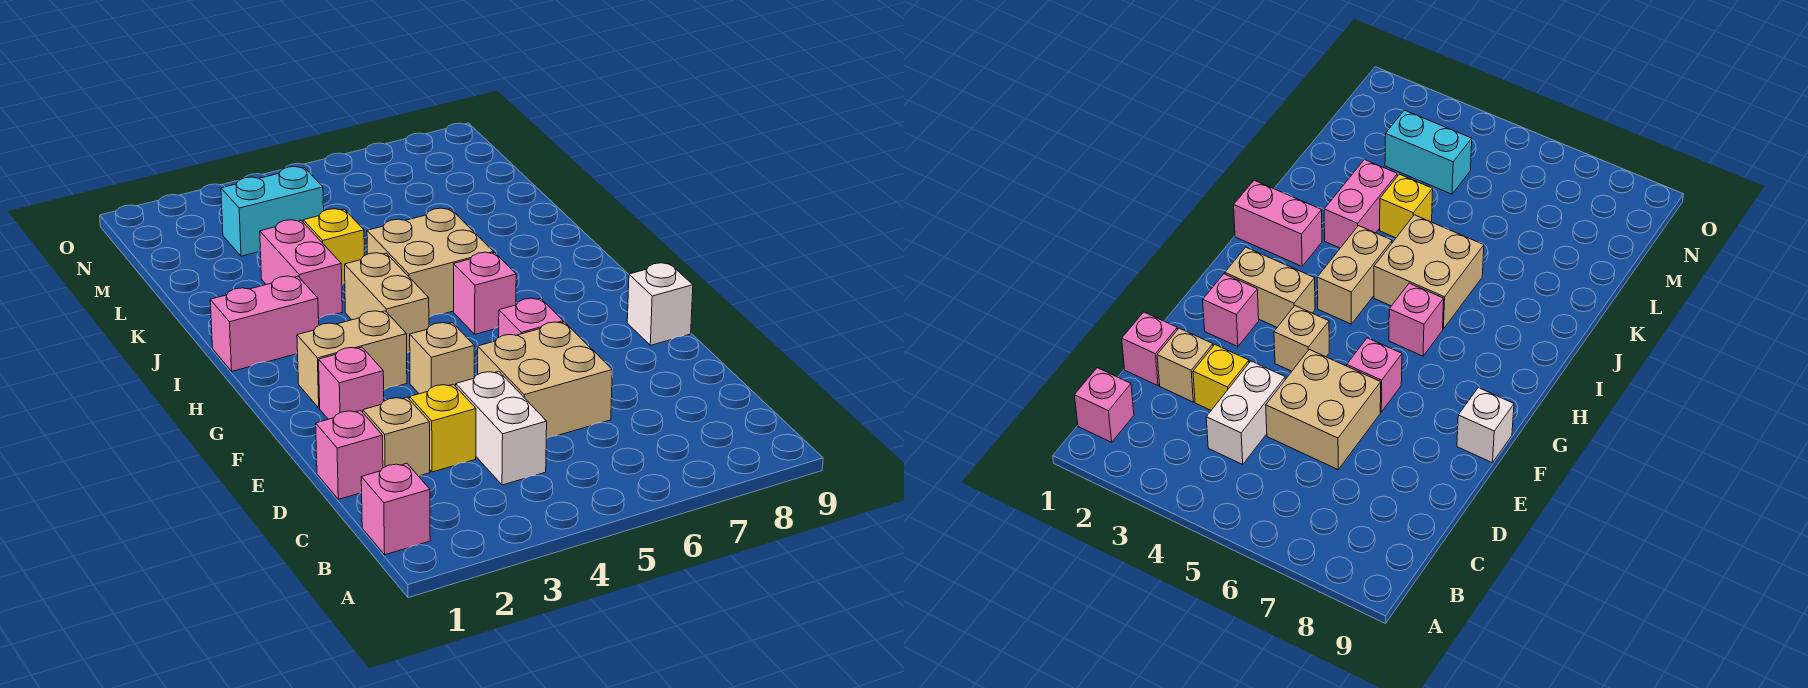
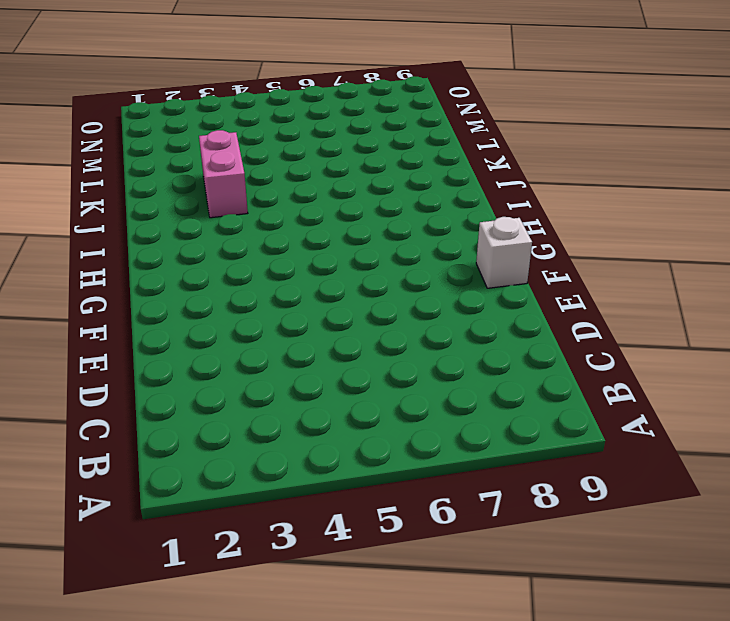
none -> pink 1x1 brick [361,463,430,555]
none -> white 1x2 brick [456,371,547,485]
none -> pink 1x1 brick [316,410,383,499]

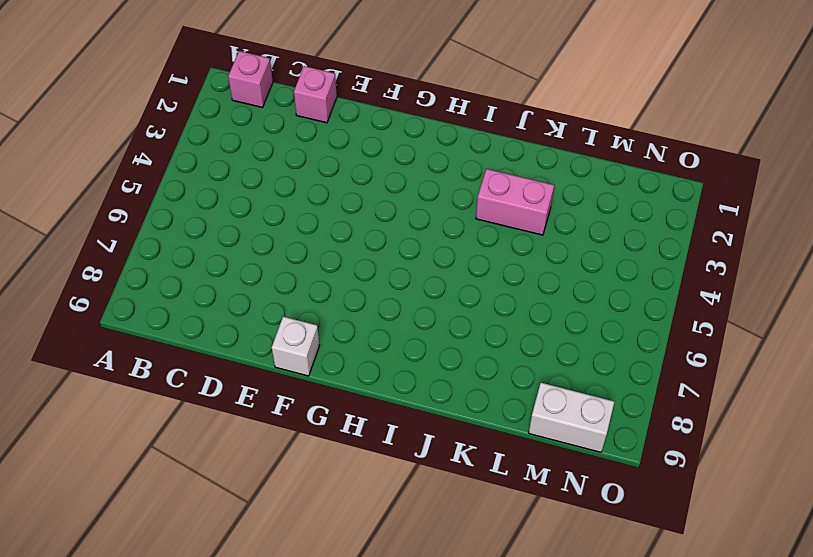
white 1x2 brick [529,383,614,452] -> white 1x2 brick moved to [456,371,547,485]
none -> tan 1x1 brick [363,397,430,476]
none -> yellow 1x1 brick [410,384,476,472]
none -> tan 2x2 brick [478,322,612,439]

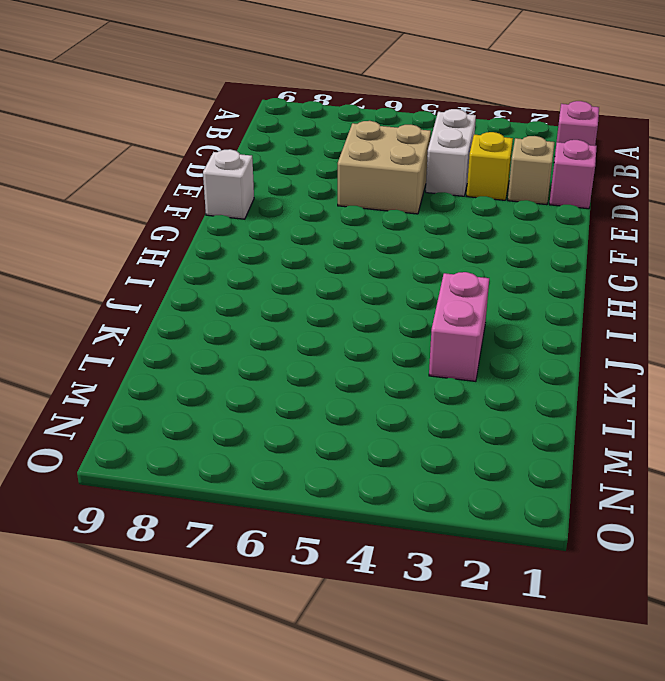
none -> pink 1x1 brick [319,347,384,419]
none -> tan 1x1 brick [410,323,474,394]
none -> pink 1x1 brick [499,298,563,337]

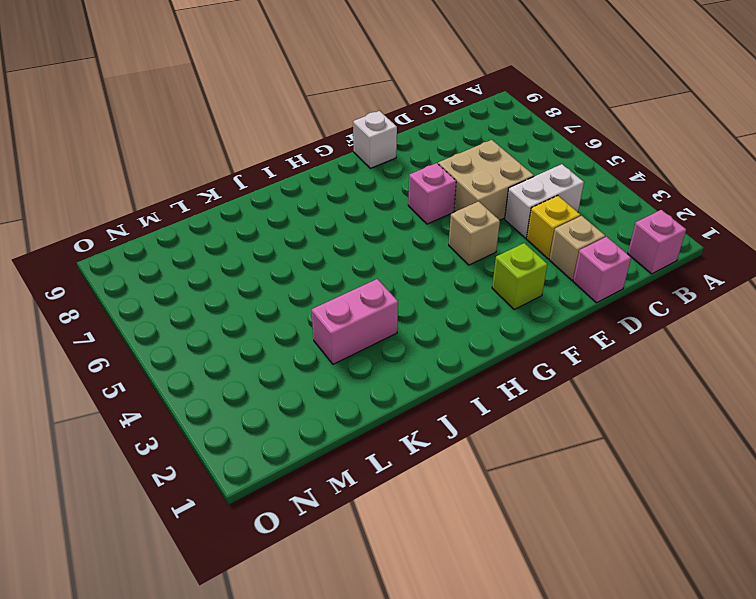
lime 1x1 brick [492,243,547,310] -> pink 1x1 brick [319,347,384,419]
none -> tan 1x2 brick [297,311,407,408]
none -> tan 1x2 brick [345,253,429,353]
none -> pink 1x1 brick [454,252,516,334]

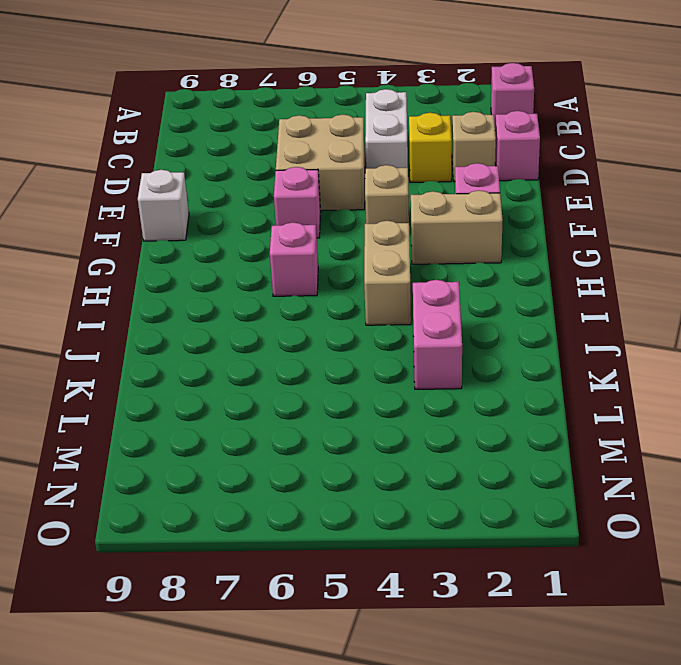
none -> pink 1x2 brick [210,276,319,371]
none -> tan 2x2 brick [367,208,494,317]
none -> yellow 1x1 brick [303,209,364,284]

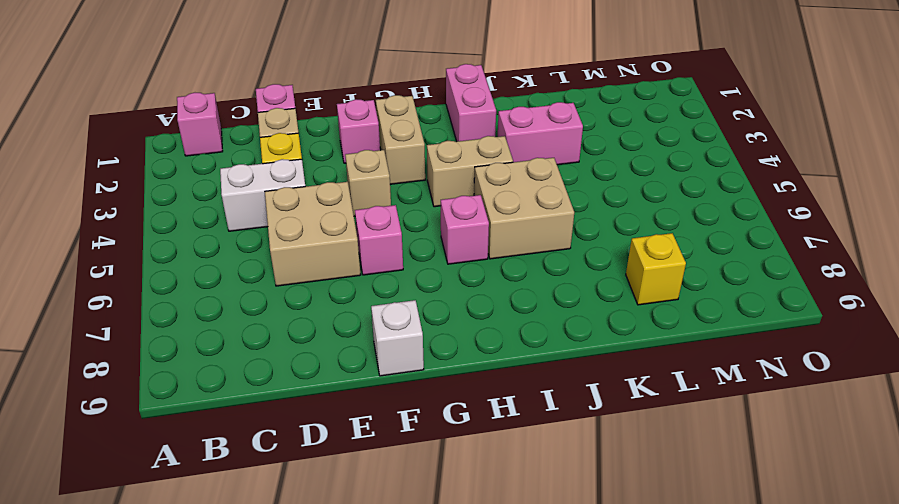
yellow 1x1 brick [626,233,686,305] -> yellow 1x1 brick moved to [303,209,364,284]
none -> cyan 1x2 brick [221,167,324,256]

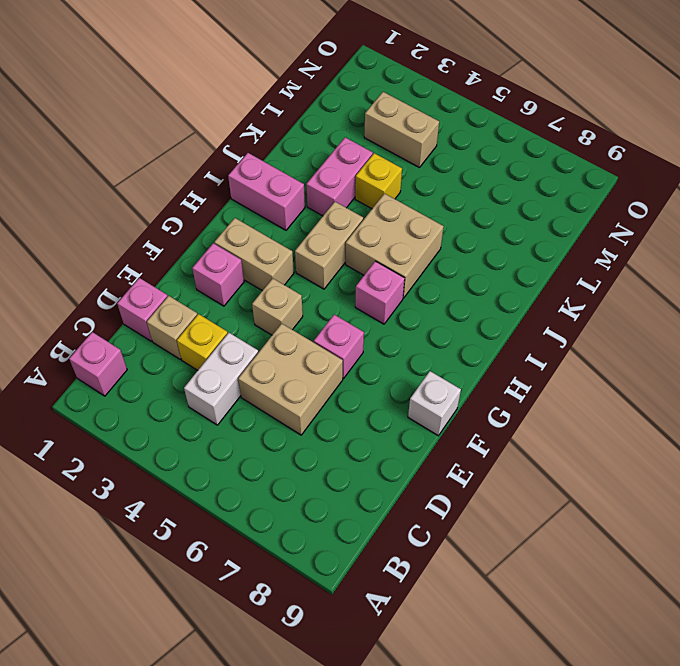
tan 1x2 brick [364,92,439,168] -> cyan 1x2 brick [221,167,324,256]

